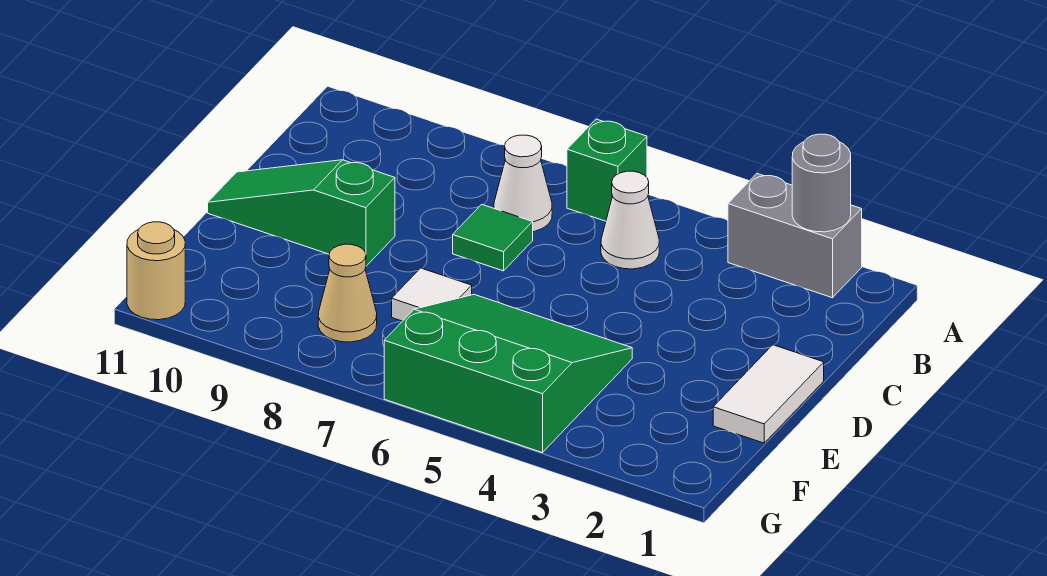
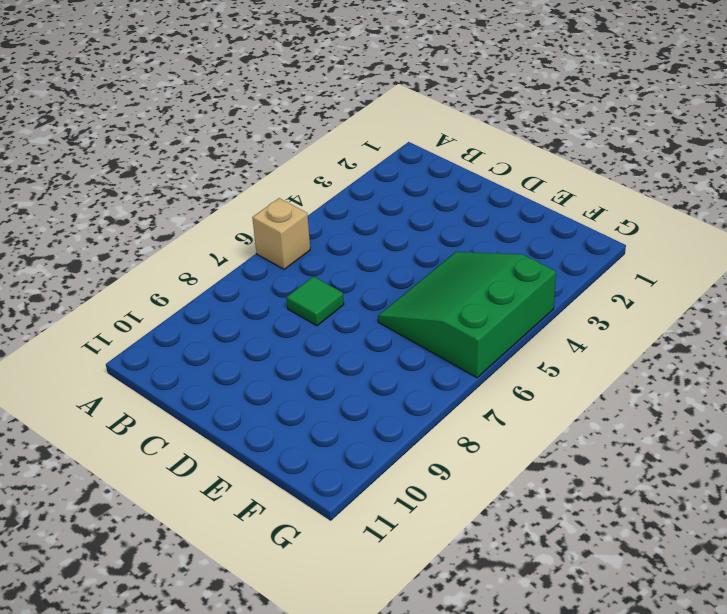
tan 1x1 brick [252,198,310,269] -> green 1x1 brick [567,119,647,221]
none -> grey 1x2 brick [728,173,862,298]
none -> white 1x1 cone [601,171,659,269]
none -> white 1x1 cone [494,135,552,232]

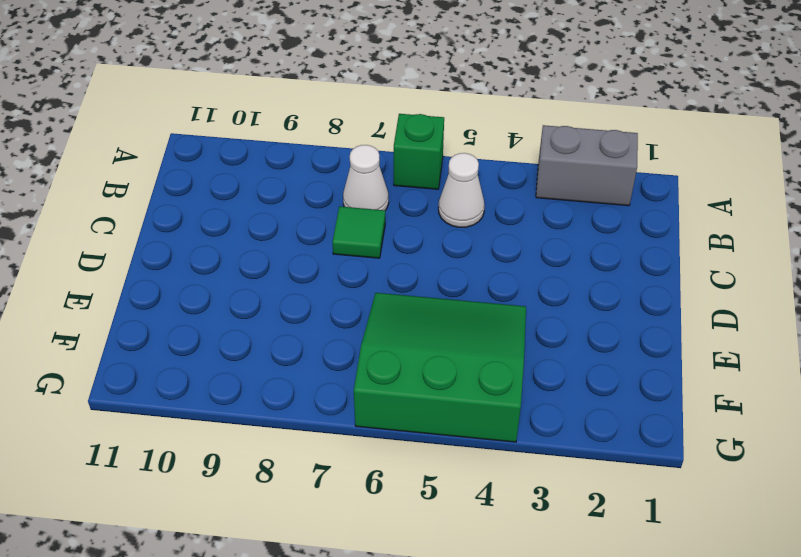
none -> white 1x2 tile [713,345,824,443]
none -> green 1x3 slope [208,160,395,266]
none -> white 1x1 tile [392,268,472,321]

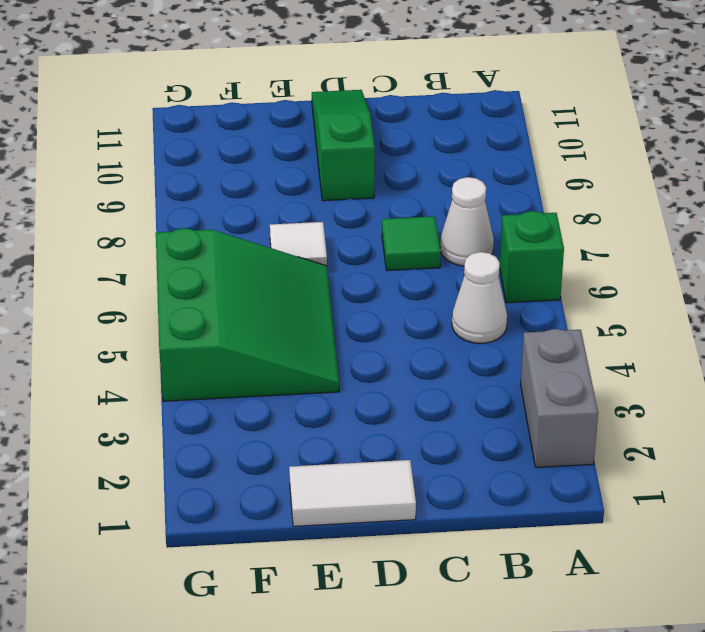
none -> tan 1x1 cone [318,244,377,342]
none -> tan 1x1 round brick [127,222,185,320]
none -> grey 1x1 round brick [792,134,851,232]

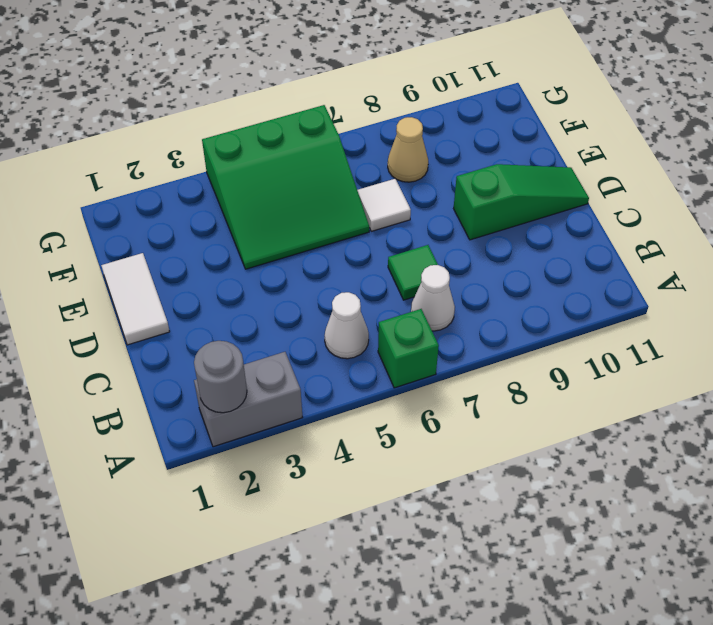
none -> tan 1x1 round brick [127,222,185,320]

